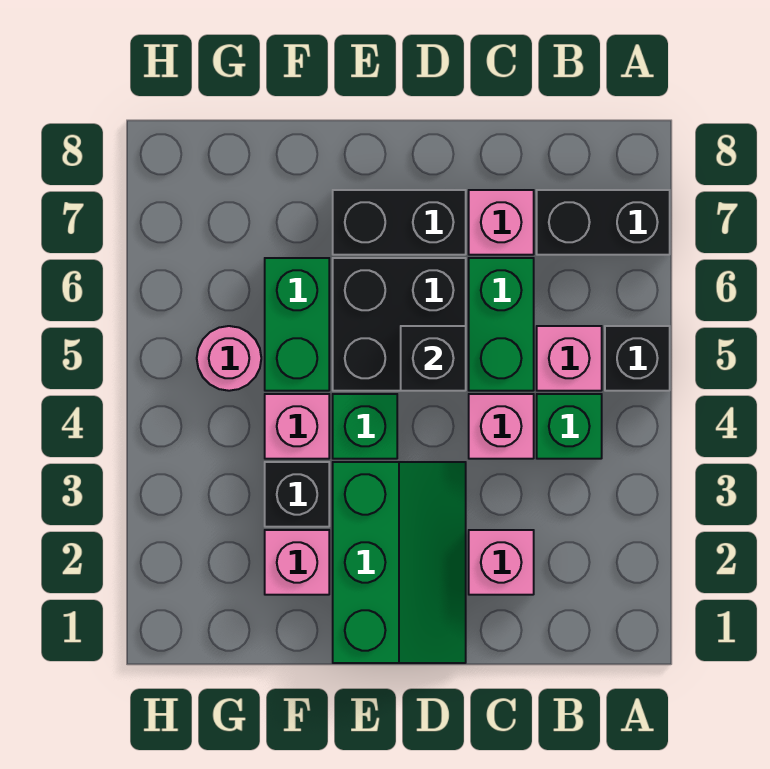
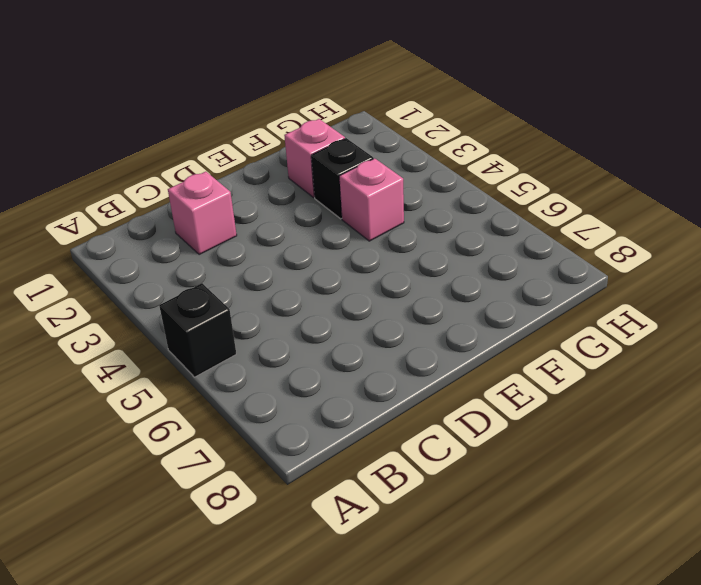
none -> black 1x2 brick [537,190,670,255]
none -> green 1x1 brick [537,394,602,459]
none -> pink 1x1 brick [537,326,602,391]

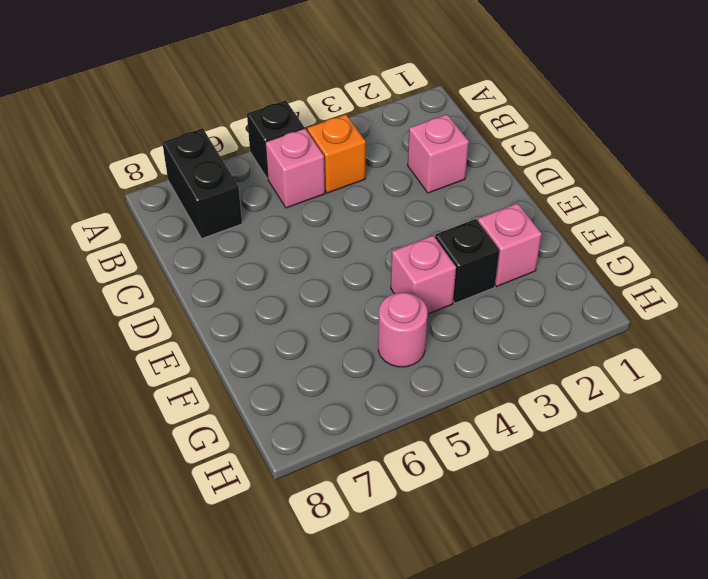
orange 1x1 brick [307,114,366,193] -> green 1x1 brick [537,394,602,459]
none -> pink 1x1 brick [469,394,534,459]
none -> green 1x2 brick [469,258,534,391]
none -> pink 1x1 brick [469,190,534,255]

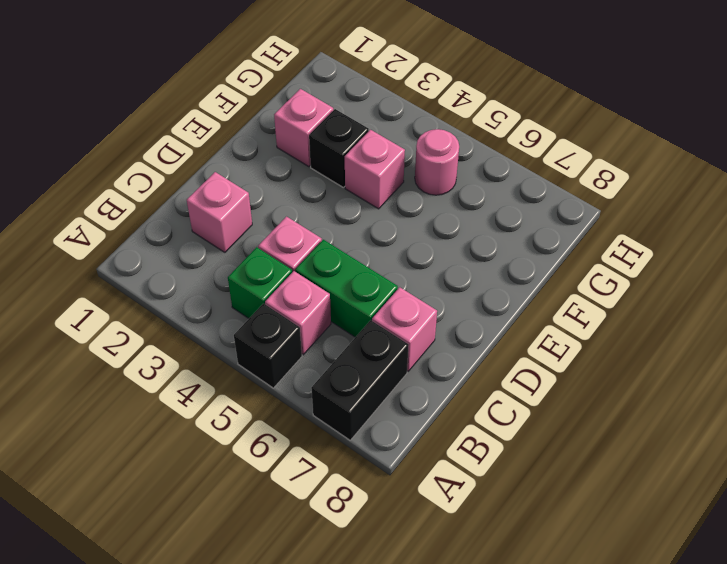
none -> green 2x3 slope [333,462,466,663]
none -> black 2x2 brick [333,258,466,391]
none -> black 1x2 brick [333,190,466,255]

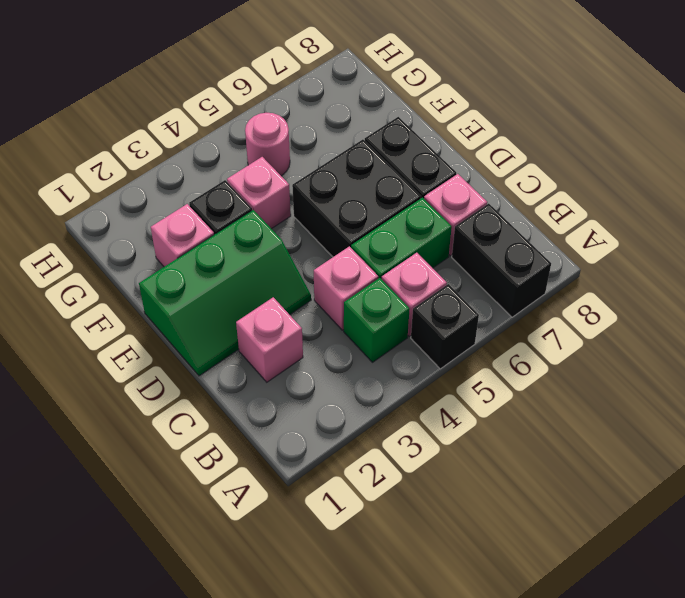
none -> green 1x1 brick [333,394,397,459]
none -> green 1x2 brick [265,258,329,391]
none -> black 1x1 brick [401,326,466,391]

